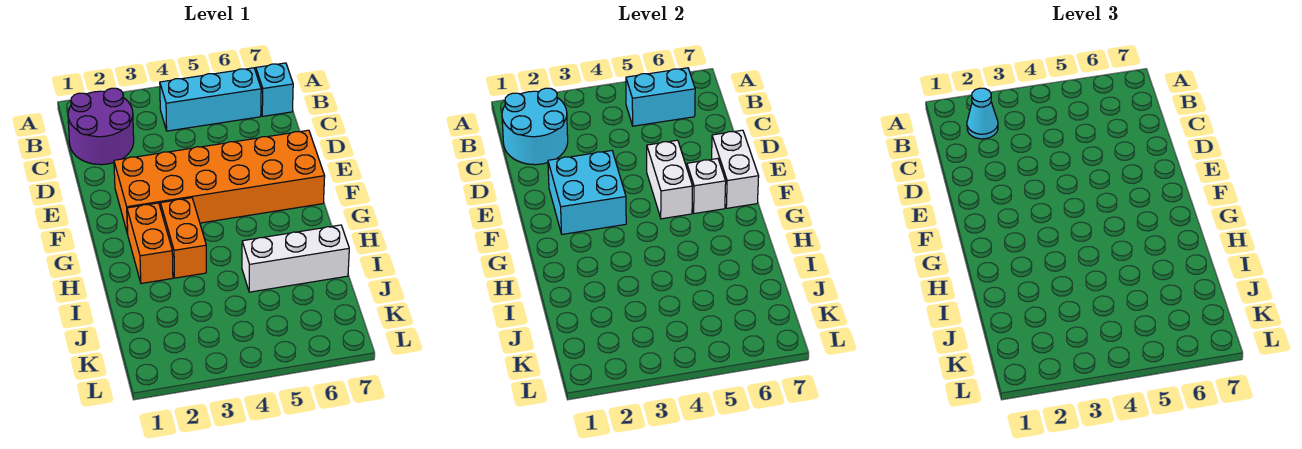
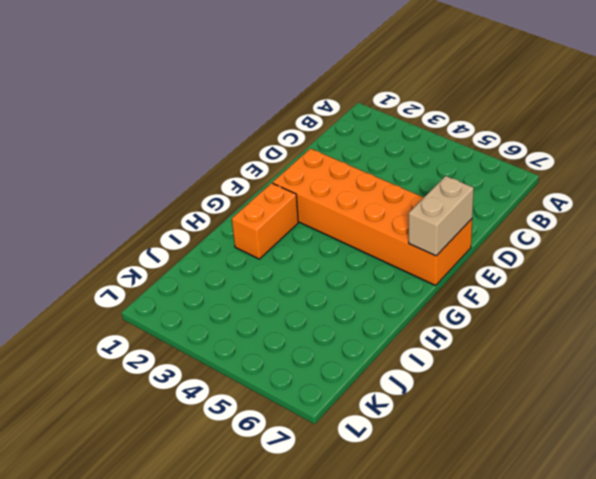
tan 1x2 brick [409,176,474,256] -> white 1x2 brick [712,130,759,208]
none -> purple 2x2 round brick [68,88,134,165]
none -> cyan 1x3 brick [160,68,261,131]
none -> cyan 1x1 brick [256,63,293,116]

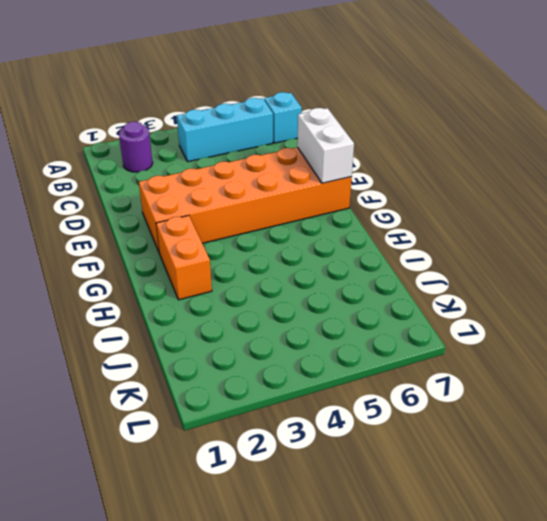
purple 1x1 round brick [119,122,153,172] -> purple 2x2 round brick [68,88,134,165]
none -> orange 1x2 brick [161,198,206,278]
none -> white 1x3 brick [242,225,349,292]
none -> cyan 2x2 round brick [502,88,568,165]

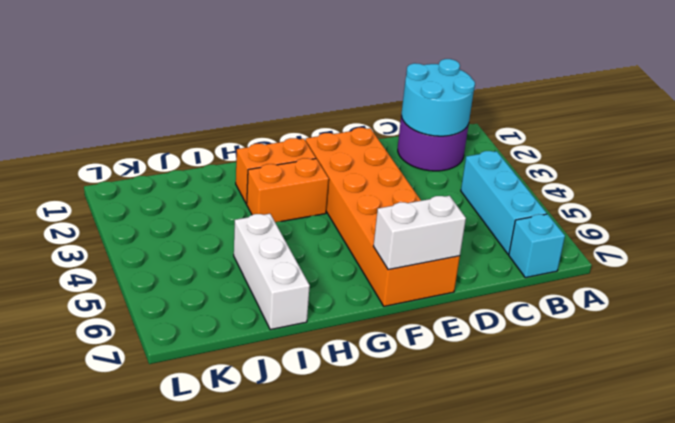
none -> cyan 1x2 brick [626,68,695,126]
none -> cyan 2x2 brick [548,151,626,234]
none -> white 1x2 brick [647,140,693,219]

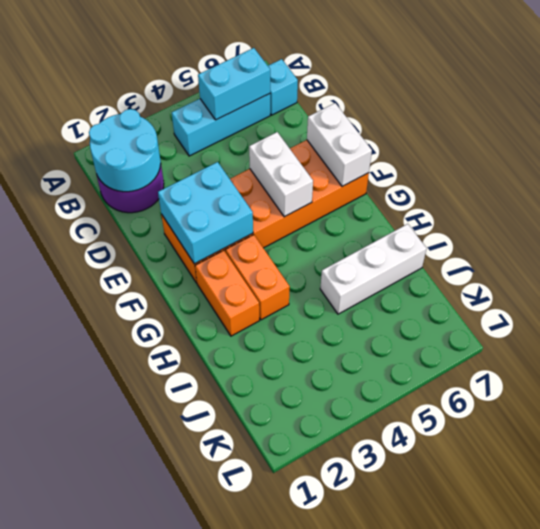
none -> white 1x1 brick [687,159,726,214]
none -> cyan 1x1 cone [967,88,998,139]

